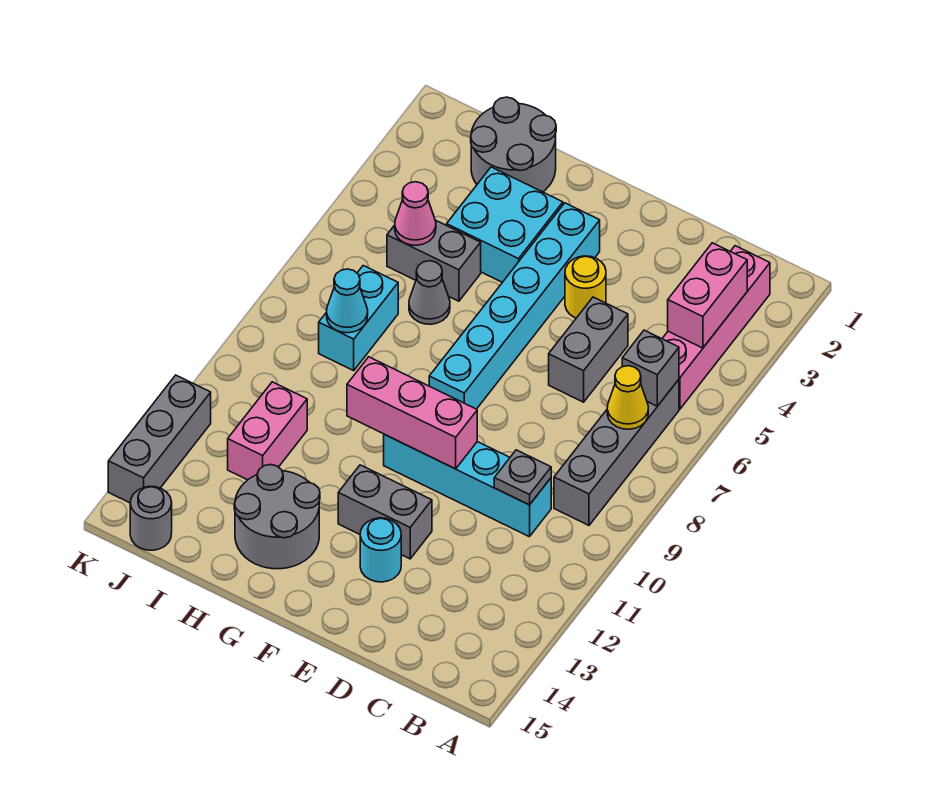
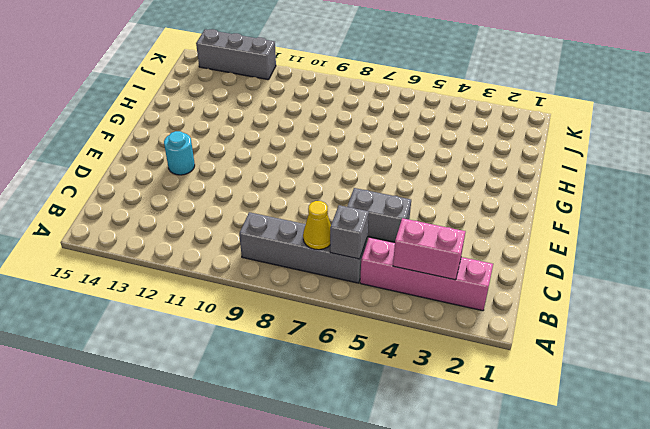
none -> cyan 1x4 brick [384,434,551,537]
none -> yellow 1x1 round brick [565,256,606,318]
none -> grey 1x2 brick [338,465,432,559]

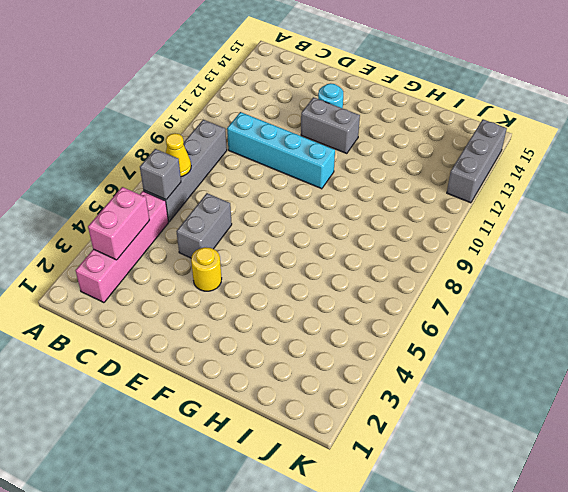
none -> cyan 1x6 brick [429,203,600,409]
none -> cyan 2x2 brick [447,167,563,282]
none -> grey 2x2 round brick [234,465,320,569]

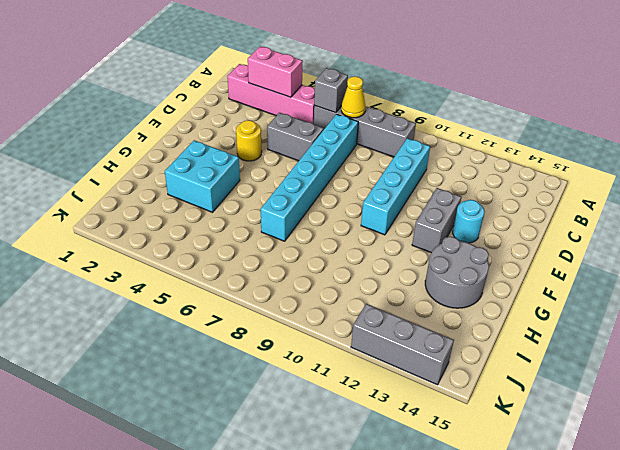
cyan 1x6 brick [261,114,358,241] -> cyan 1x6 brick turned to [429,203,600,409]
none -> grey 2x2 round brick [471,97,556,192]
none -> grey 1x2 brick [387,220,481,301]
none -> grey 1x1 cone [409,261,450,324]

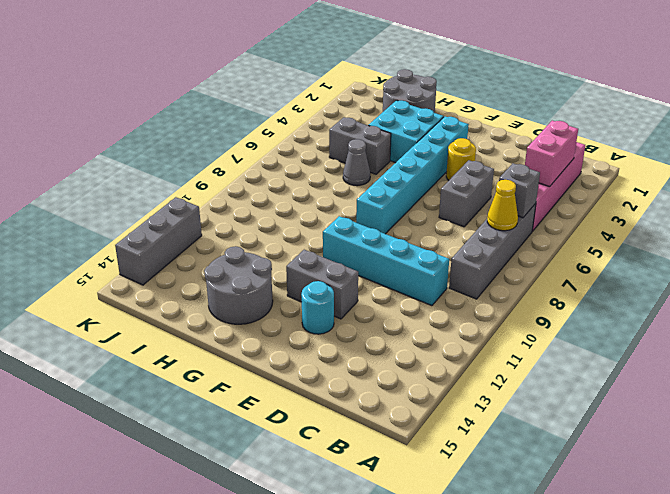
none -> cyan 1x2 brick [319,266,398,371]
none -> pink 1x2 brick [228,382,307,480]
none -> grey 1x1 round brick [130,486,172,550]

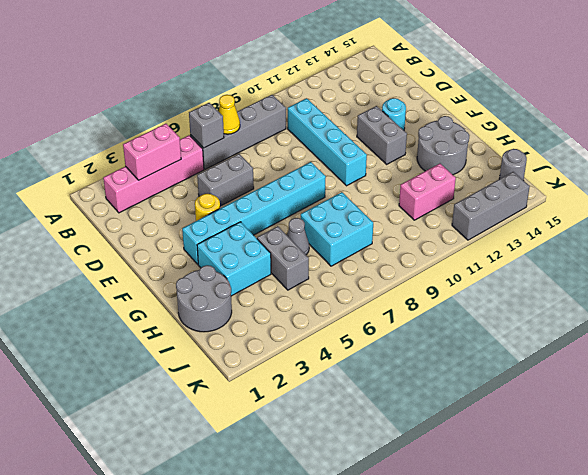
cyan 2x2 brick [301,192,373,266] -> cyan 1x2 brick [319,266,398,371]
none -> grey 1x1 plate [494,450,551,505]
none -> pink 1x3 brick [347,357,477,469]
none -> pink 1x1 cone [395,182,436,245]

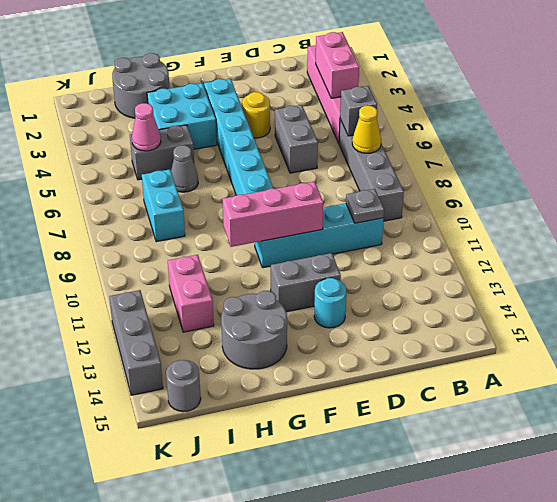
none -> cyan 1x1 cone [327,269,368,333]

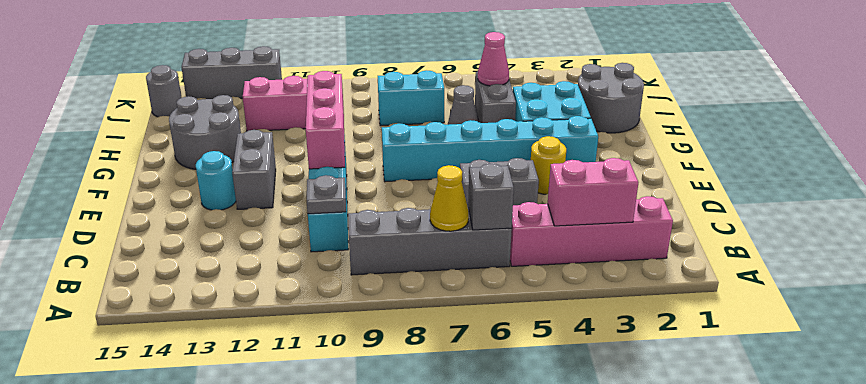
none -> cyan 1x1 cone [327,269,368,333]

